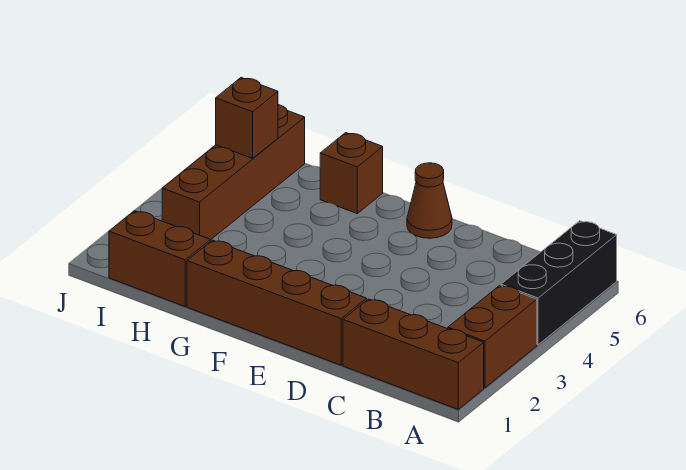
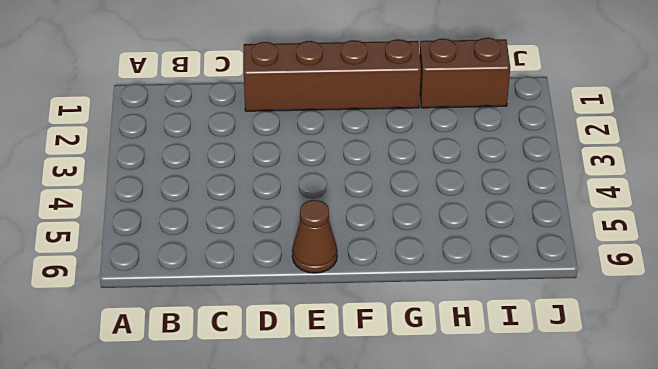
none -> brown 1x3 brick [343,299,484,409]
none -> brown 1x2 brick [448,285,537,388]

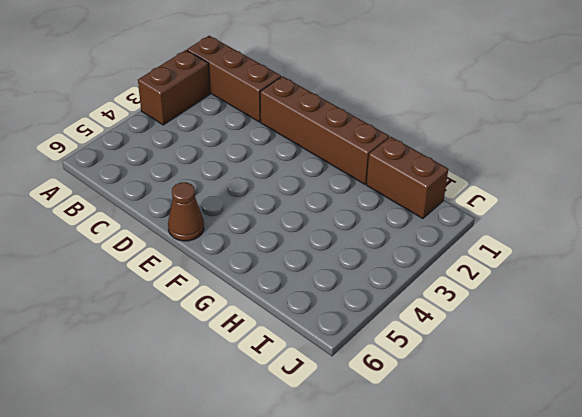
none -> black 1x3 brick [501,221,617,345]
none -> brown 1x1 brick [320,133,383,213]

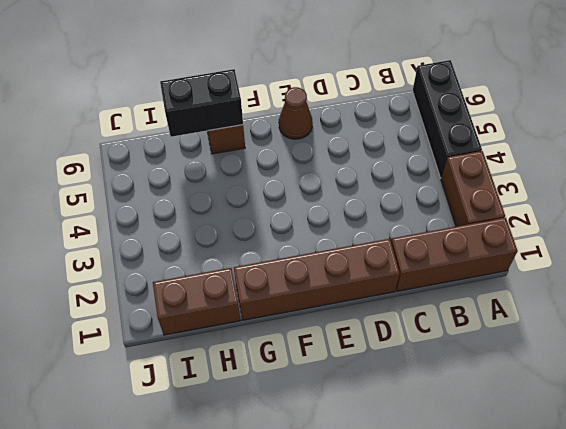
black 1x2 brick [160,69,243,137] -> none
none -> brown 1x4 brick [162,105,305,240]
none -> brown 1x1 brick [216,78,278,158]

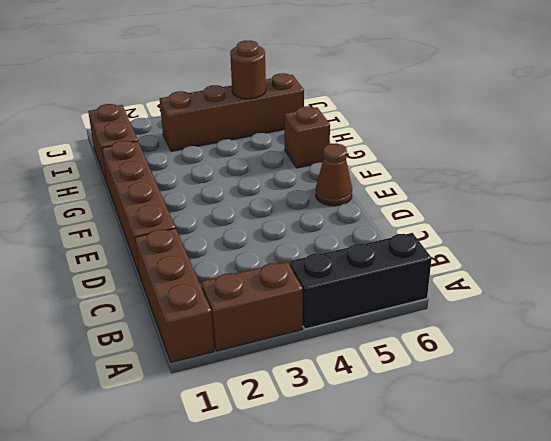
brown 1x1 round brick [230,41,266,99] -> brown 1x1 brick [216,78,278,158]

